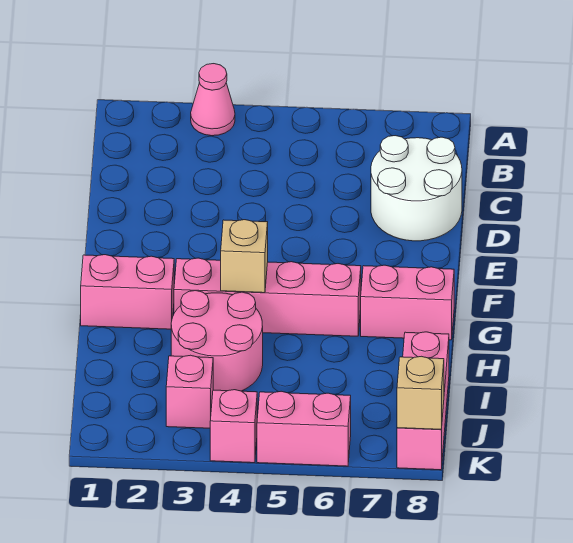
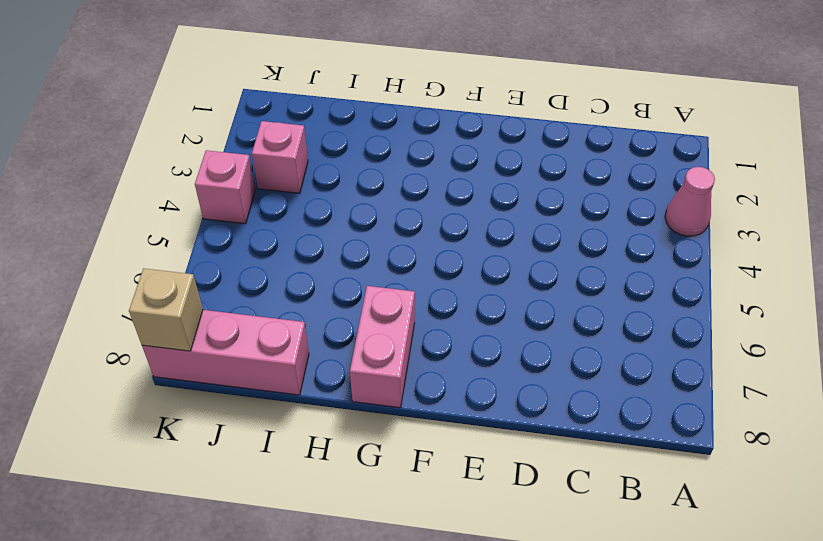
none -> white 2x2 round brick [371,136,462,241]
none -> pink 1x2 brick [81,255,174,329]
none -> pink 1x4 brick [174,258,361,336]

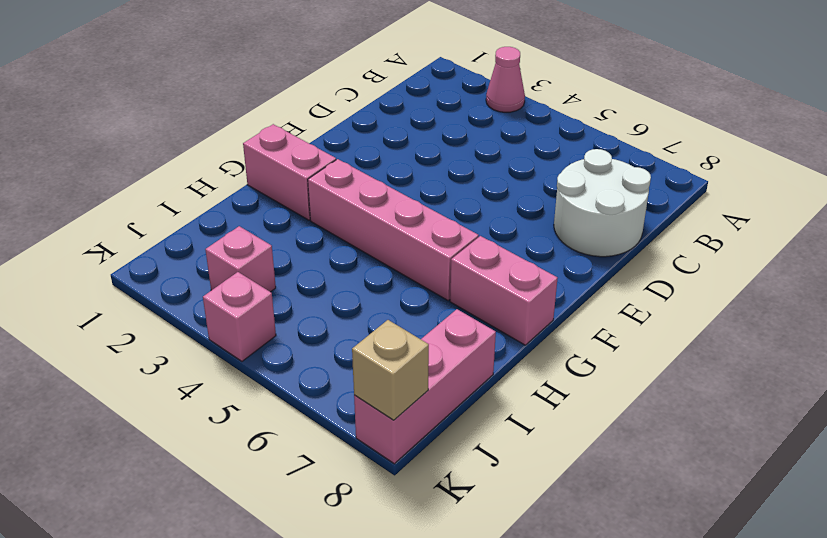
none -> pink 2x2 round brick [171,291,263,391]
none -> pink 1x2 brick [257,391,351,466]
none -> tan 1x1 brick [221,220,268,293]

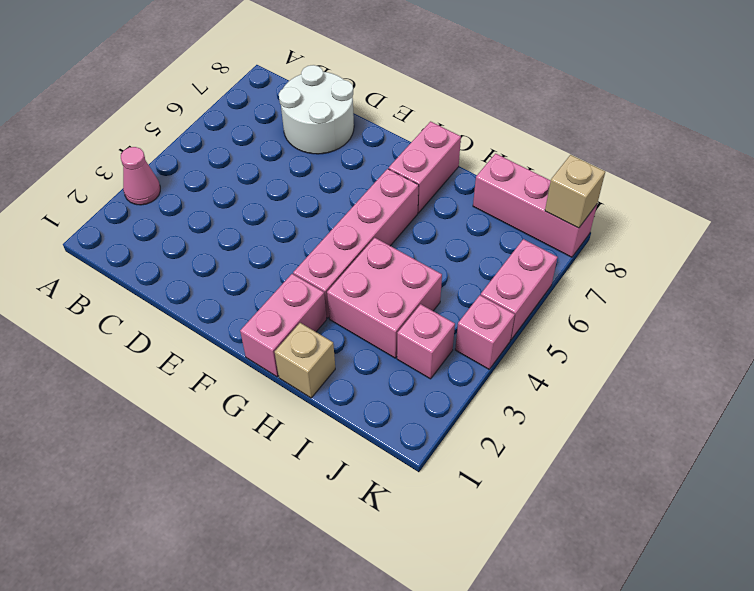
tan 1x1 brick [275,323,335,398] -> tan 1x1 brick moved to [221,220,268,293]
pink 2x2 brick [327,238,442,358] -> pink 2x2 round brick [171,291,263,391]

